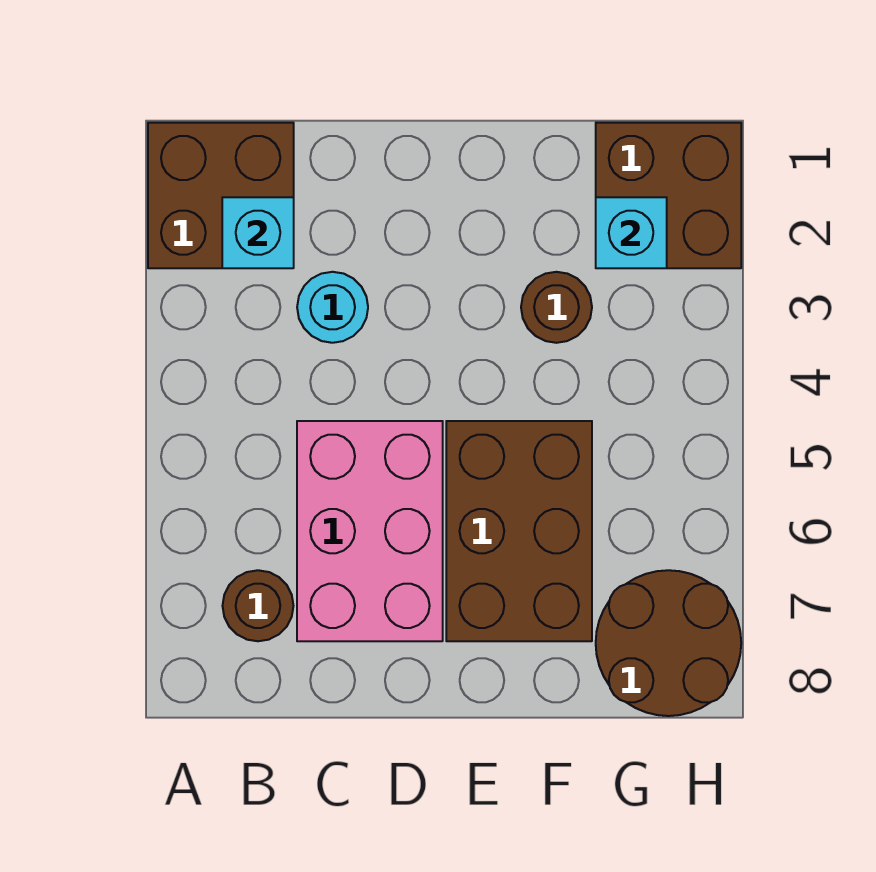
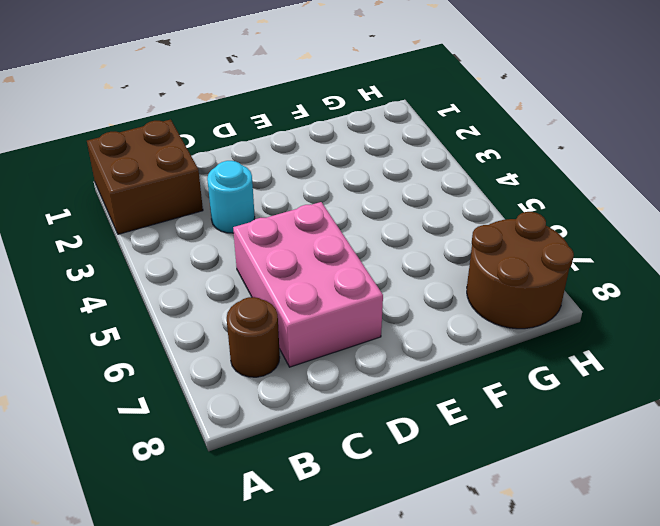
none -> brown 2x3 brick [446,421,592,641]
none -> brown 1x1 round brick [521,272,592,343]

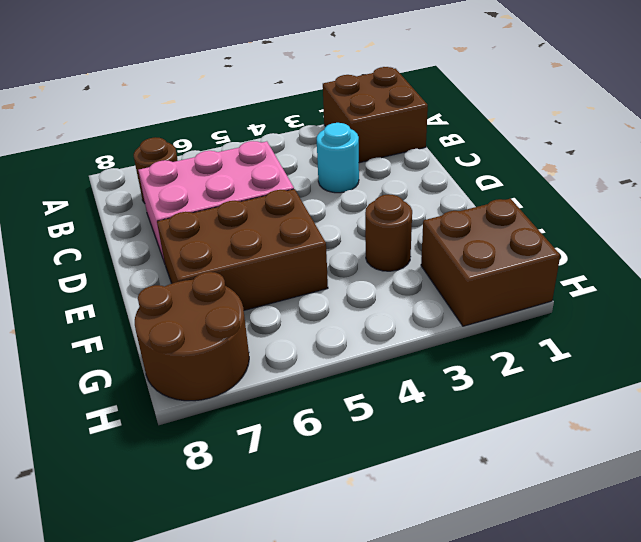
none -> cyan 1x1 brick [222,197,294,268]
none -> cyan 1x1 brick [596,197,667,268]

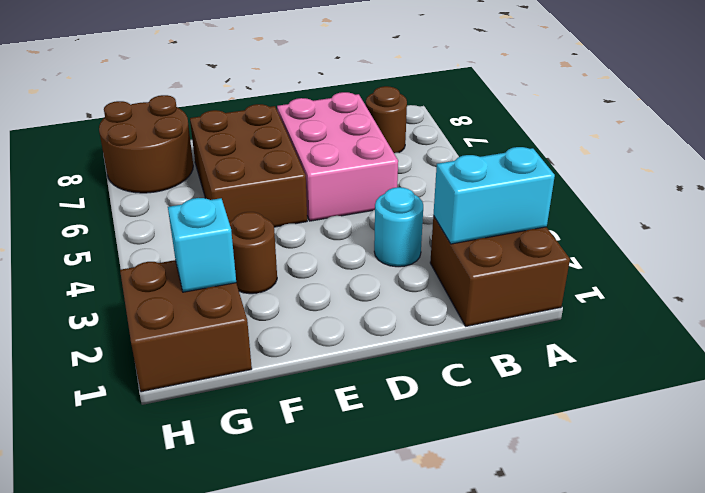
cyan 1x2 brick [433,147,555,244] -> cyan 1x1 brick [222,197,294,268]

